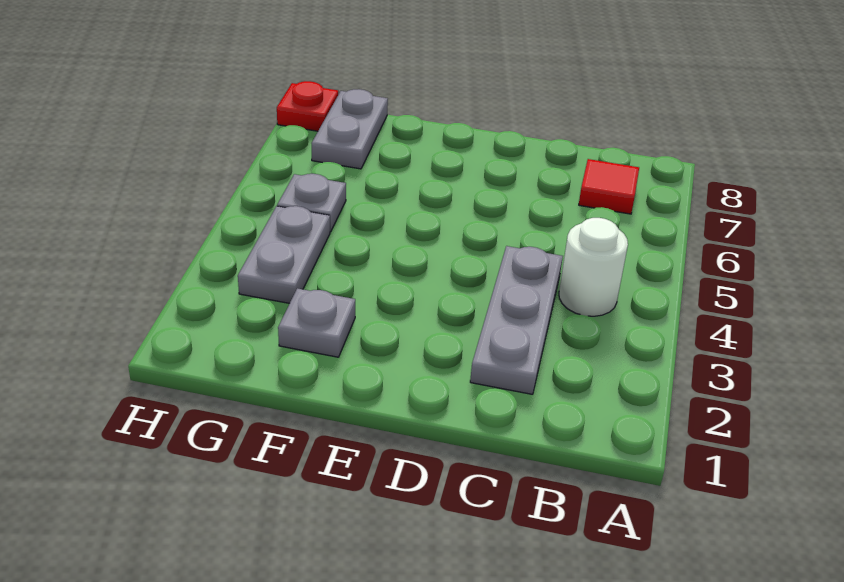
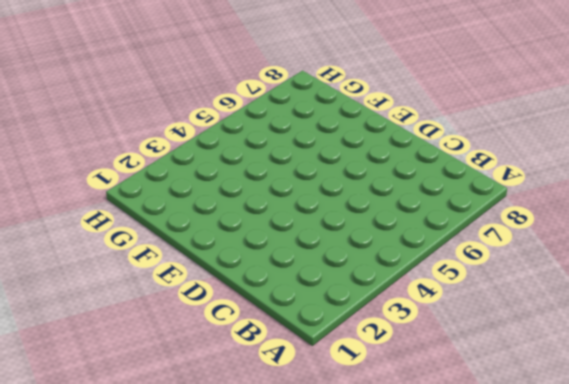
none -> white 1x1 round brick [559,218,628,316]
none -> red 1x1 tile [579,159,639,214]

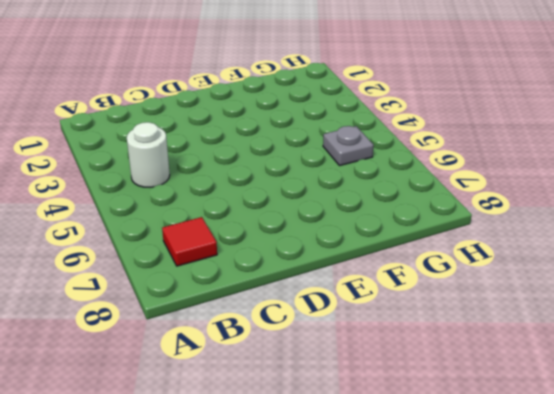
none -> grey 1x3 plate [470,246,563,394]
none -> grey 1x1 plate [278,288,355,357]

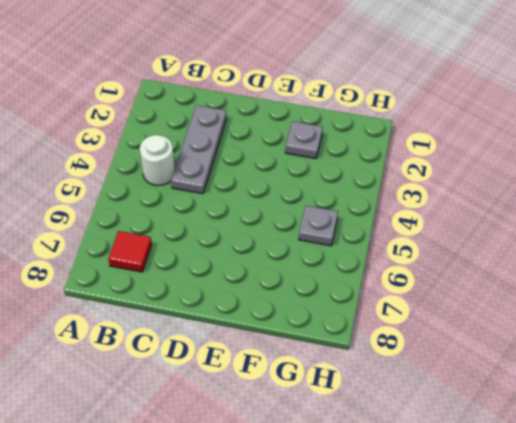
none -> grey 1x2 plate [238,206,330,303]
none -> grey 1x2 plate [312,89,388,169]

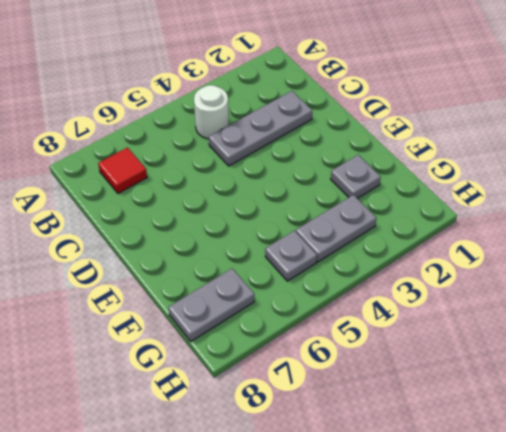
none -> red 1x1 plate [277,81,338,131]

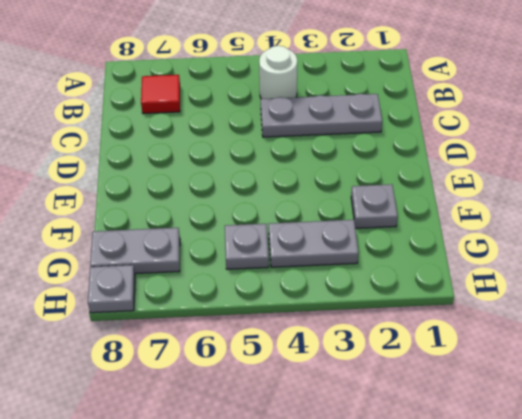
grey 1x1 plate [88,265,135,313] -> red 1x1 plate [277,81,338,131]

